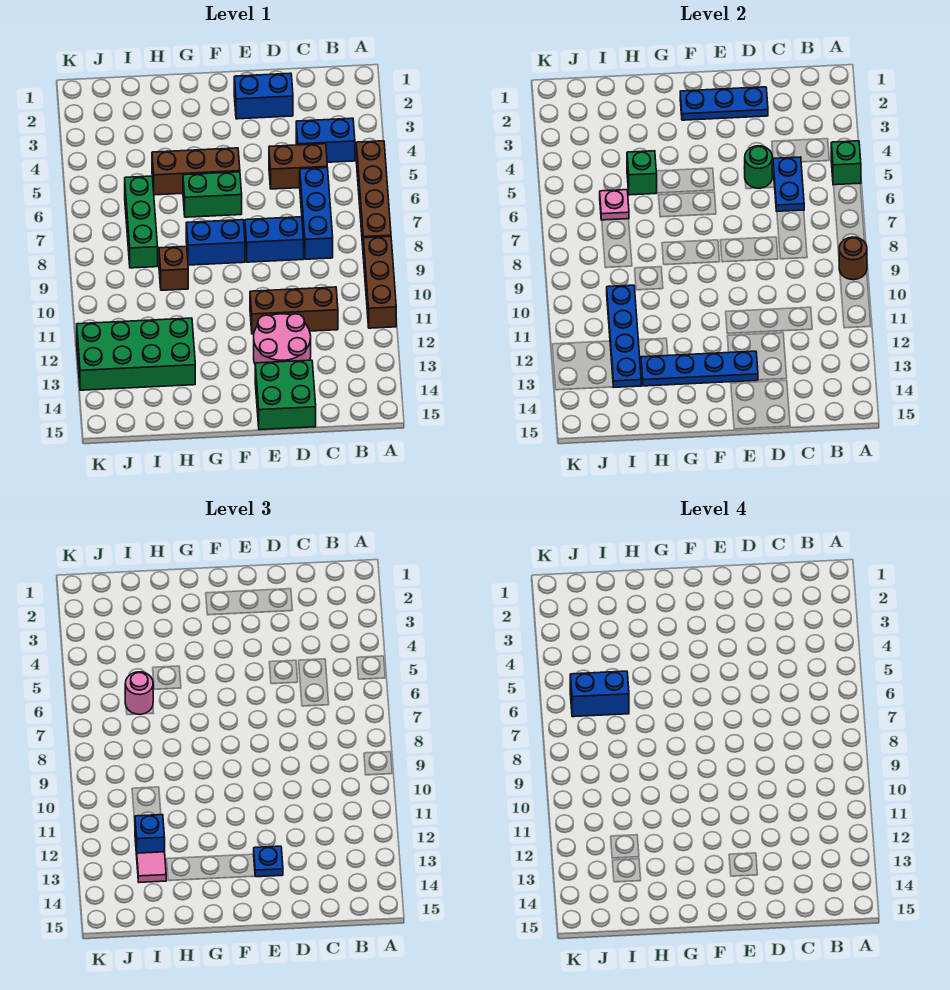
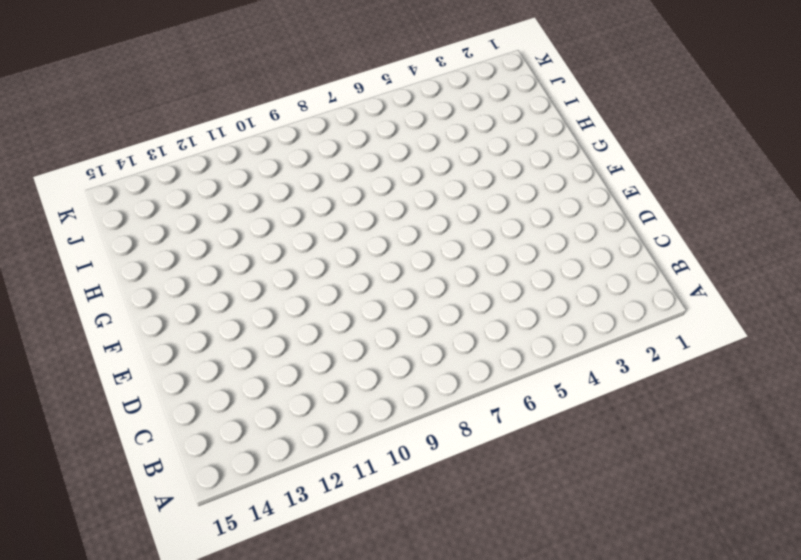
none -> brown 1x4 brick [356,141,391,245]
none -> brown 1x3 brick [363,236,396,328]
none -> blue 1x2 brick [296,118,355,162]
none -> brown 1x2 brick [269,144,327,189]

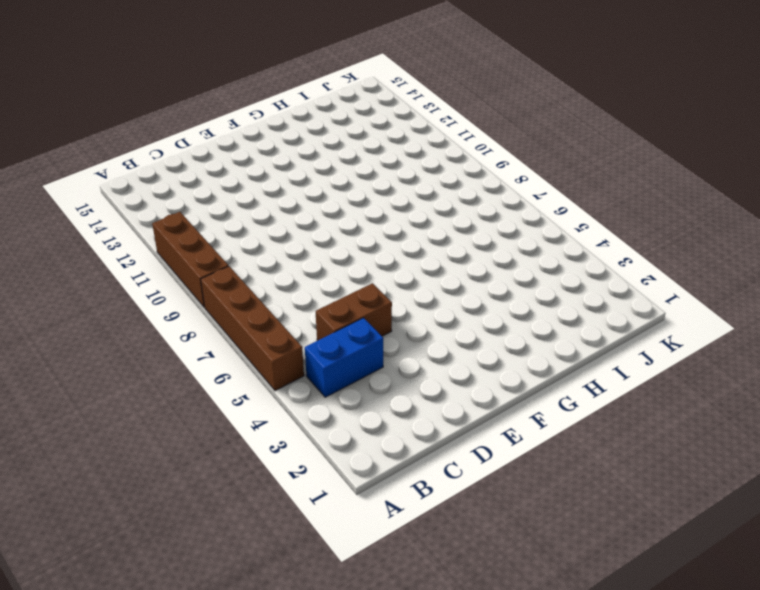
none -> blue 1x3 brick [300,168,333,259]
none -> brown 1x3 brick [250,287,338,334]
none -> blue 1x2 brick [234,73,293,119]
none -> blue 1x2 brick [245,217,304,262]

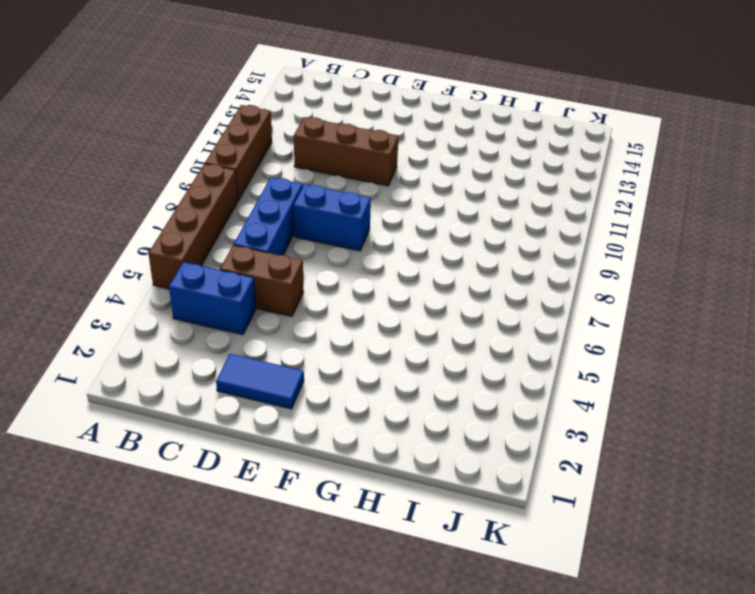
blue 1x2 tile [216,354,304,409] -> blue 1x2 brick [234,73,293,119]
none -> pink 2x2 round brick [254,314,311,363]
none -> green 2x2 brick [255,360,316,430]
none -> brown 1x3 brick [152,148,240,195]
none -> green 1x2 brick [183,172,242,217]

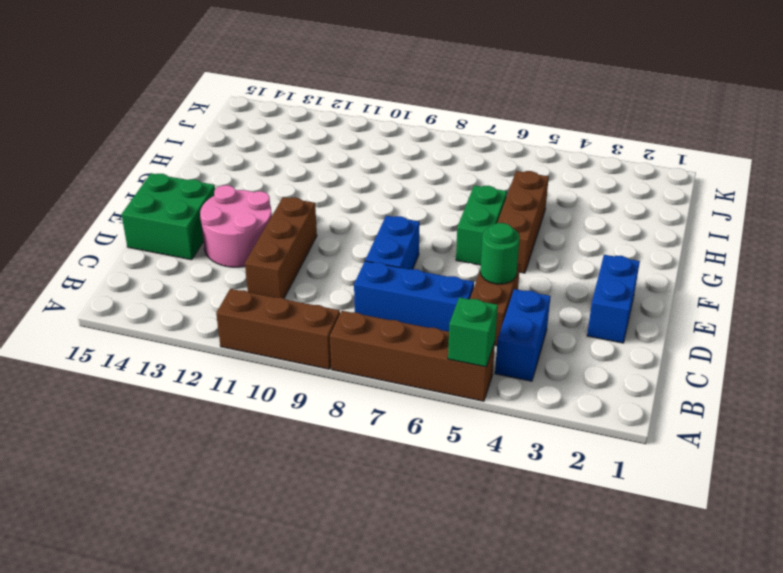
none -> blue 1x2 brick [186,220,245,265]
none -> brown 1x1 brick [159,246,188,290]
none -> green 2x4 brick [77,318,195,390]
none -> green 1x3 brick [125,176,158,268]

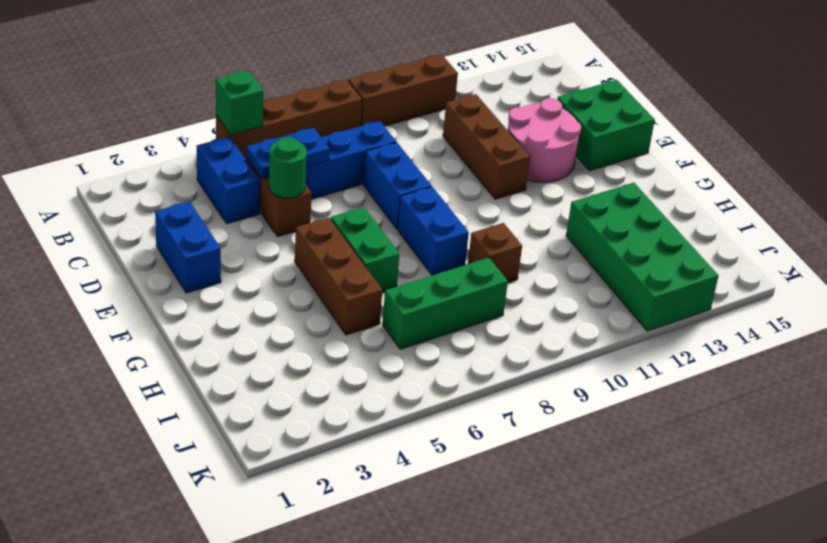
none -> brown 1x1 round brick [839,237,867,280]
none -> blue 1x3 plate [680,87,768,120]
none -> blue 1x4 plate [641,351,758,386]
none -> green 1x1 brick [627,151,657,195]

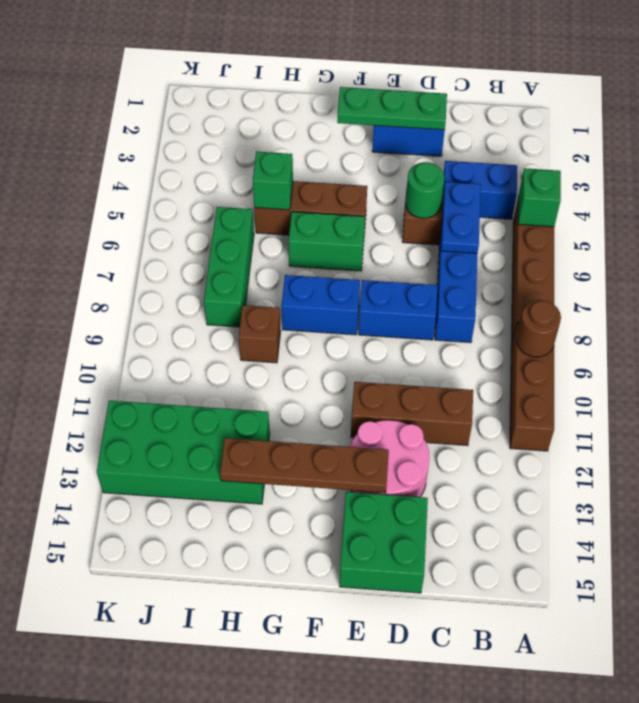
green 1x3 plate [337,87,447,130] -> blue 1x3 plate [680,87,768,120]
brown 1x4 plate [220,438,389,493] -> blue 1x4 plate [641,351,758,386]
none -> pink 1x1 plate [600,190,629,220]
none -> blue 1x4 plate [607,285,641,387]
none -> blue 1x1 plate [254,846,283,877]
none -> pink 1x1 round brick [125,672,153,714]

